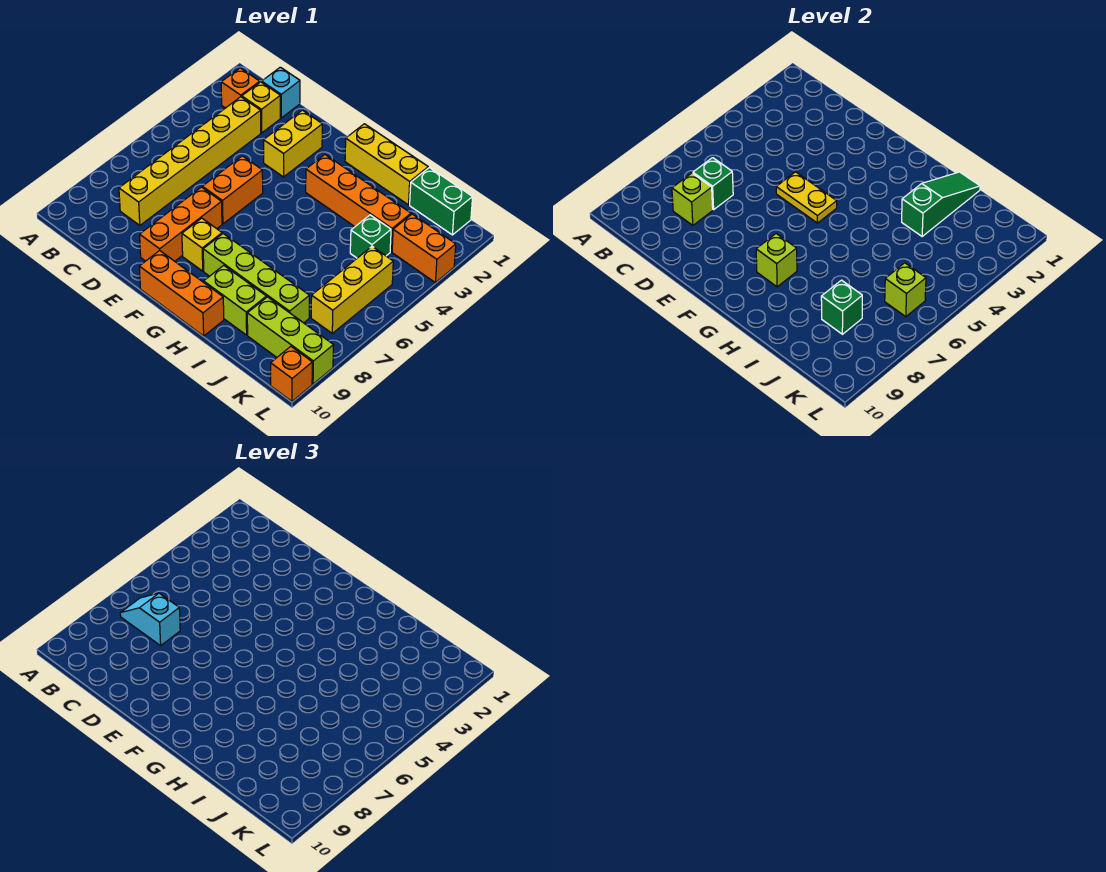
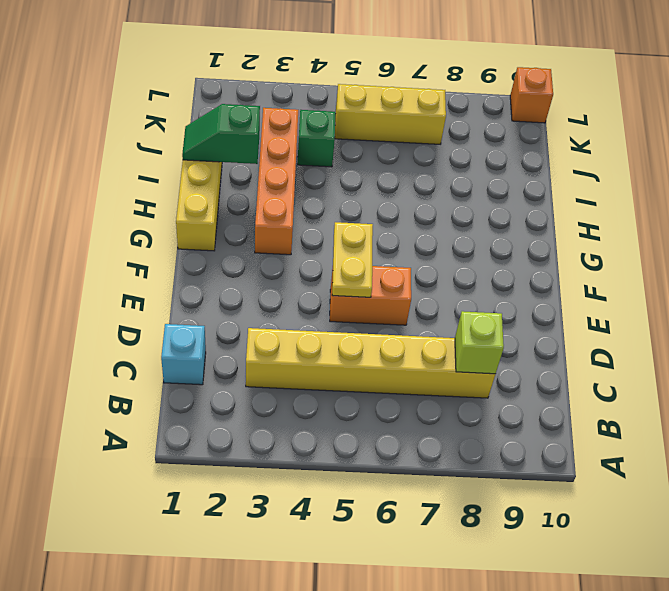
green 1x2 slope [182,104,260,164] -> green 1x3 slope [902,172,980,236]
none -> orange 1x1 brick [221,68,260,108]
none -> yellow 1x1 brick [242,82,280,133]
none -> yellow 1x2 brick [263,110,322,177]

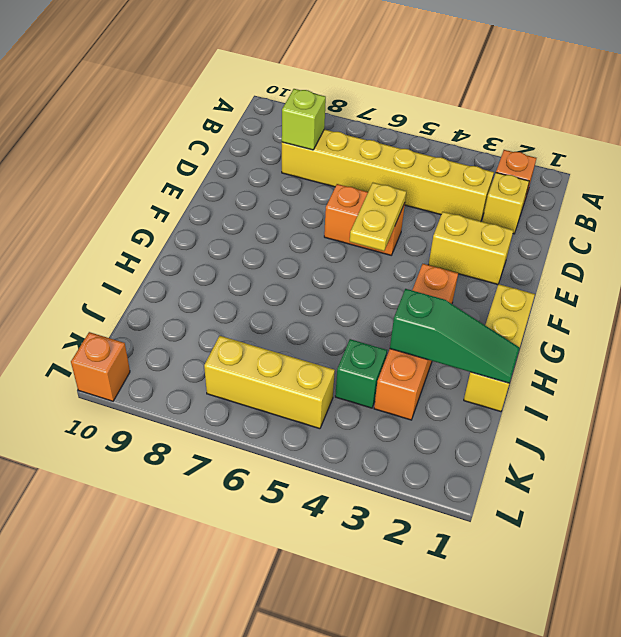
none -> cyan 1x1 brick [262,67,300,118]
none -> orange 1x3 brick [140,187,222,261]
none -> yellow 1x1 brick [182,218,222,271]

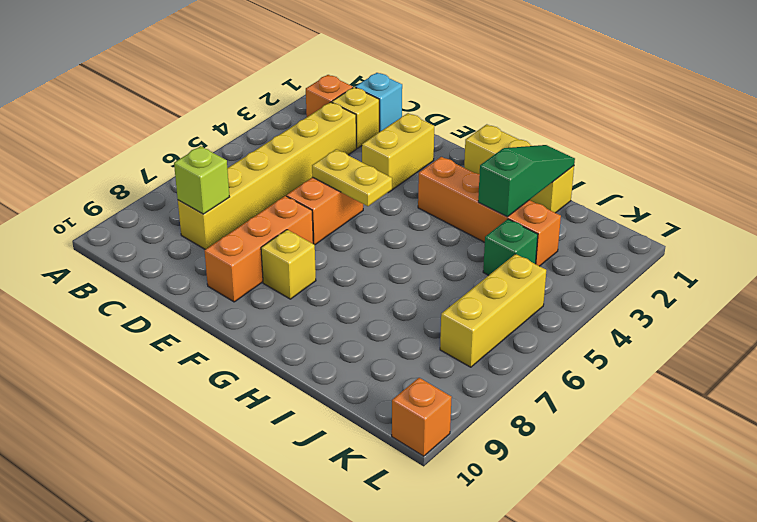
none -> orange 1x3 brick [139,251,224,336]
none -> lime 1x4 brick [203,234,309,323]
none -> lime 1x2 brick [204,265,266,335]

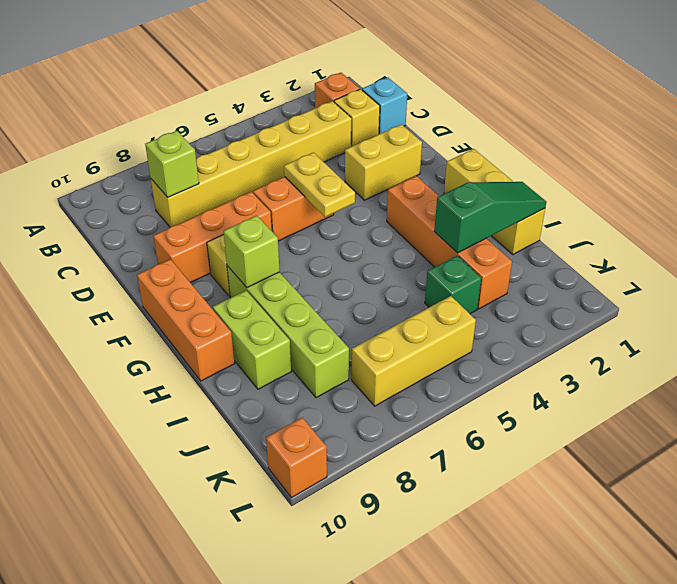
none -> green 1x2 brick [410,168,473,235]
none -> lime 1x3 brick [247,297,333,384]
none -> orange 1x2 brick [392,214,456,283]

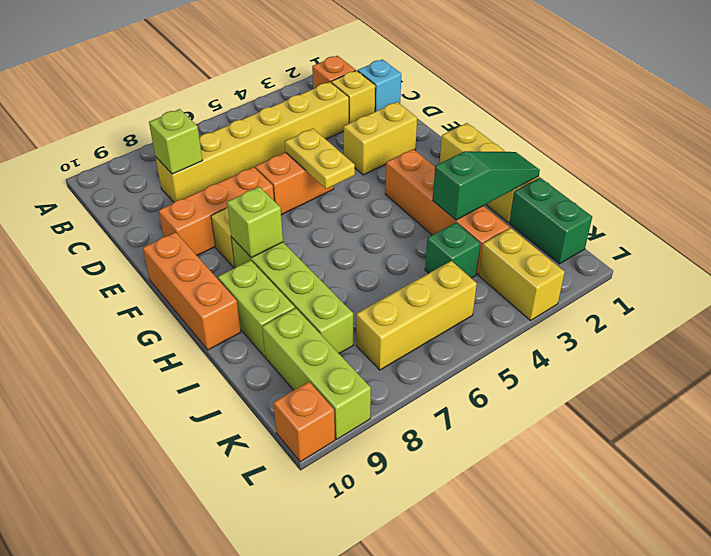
yellow 1x2 brick [479,228,565,321] -> orange 1x2 brick [392,214,456,283]
none -> green 1x1 brick [693,158,733,210]
none -> green 1x1 brick [821,280,862,334]
none -> lime 1x1 brick [885,263,926,317]

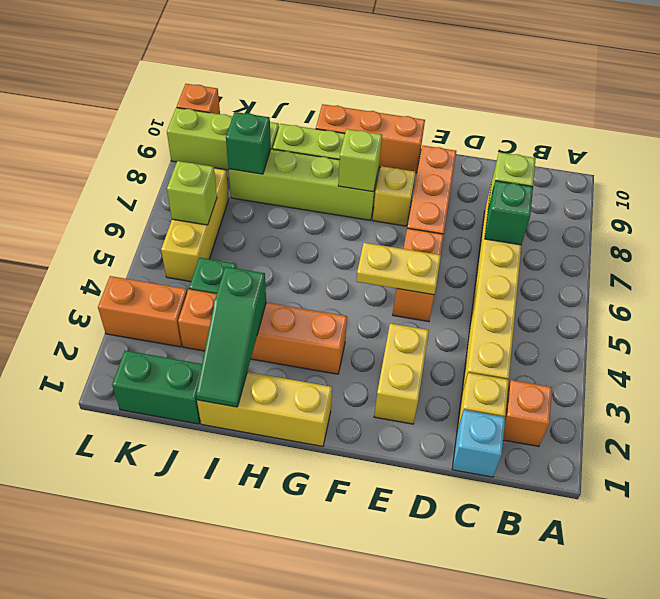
none -> cyan 1x2 slope [120,593,180,646]

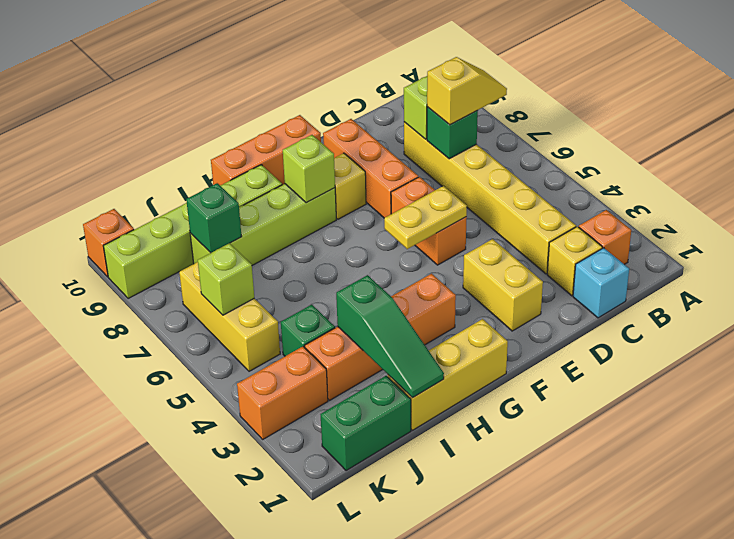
yellow 1x2 slope [427,57,507,125] -> cyan 1x2 slope [120,593,180,646]

